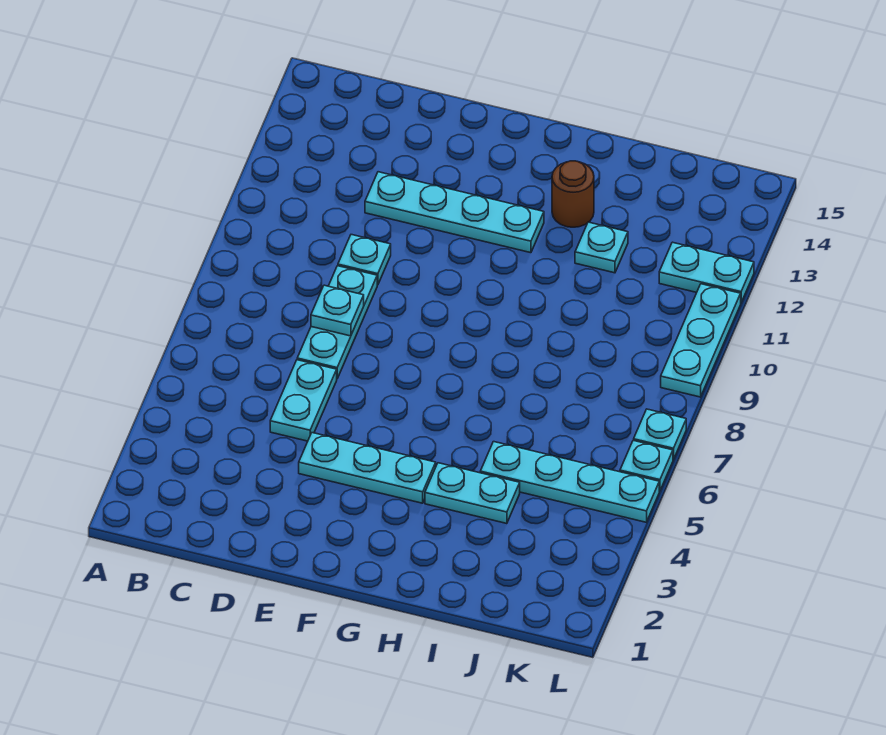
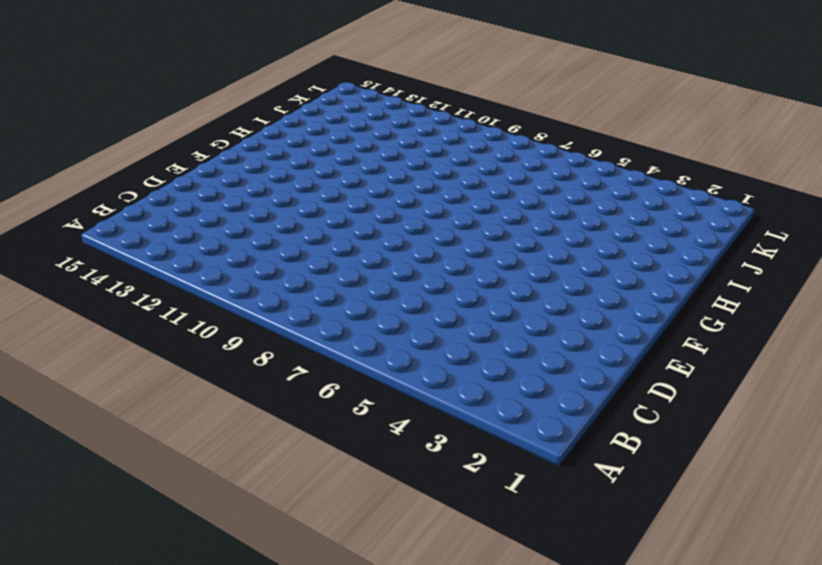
none -> cyan 1x2 plate [270,360,337,441]
none -> cyan 1x3 plate [297,266,377,378]
none -> cyan 1x1 plate [338,235,391,285]

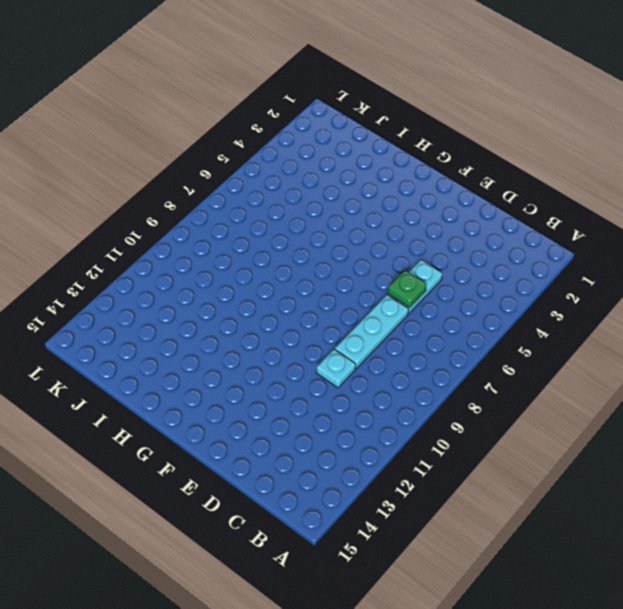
green 1x1 plate [388,271,427,307] -> none
none -> cyan 1x4 plate [365,172,544,253]
none -> cyan 1x3 plate [299,433,436,503]
none -> cyan 1x2 plate [425,463,520,524]

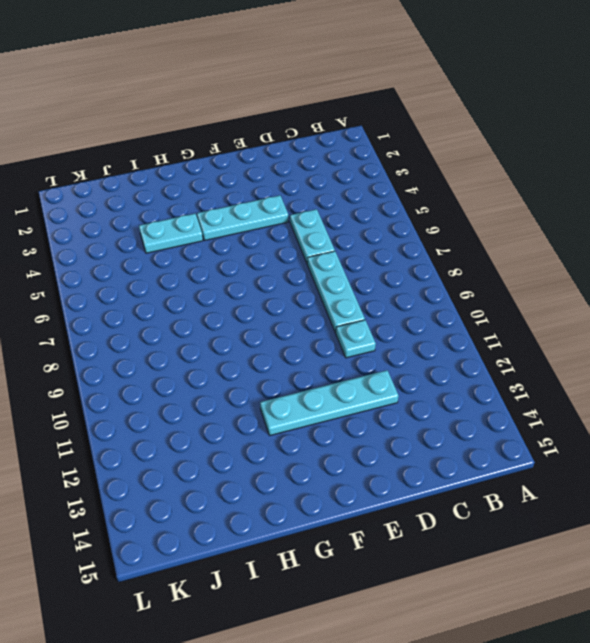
none -> brown 1x1 round brick [552,161,594,227]
none -> cyan 1x4 plate [480,442,659,522]
none -> cyan 1x1 plate [575,222,628,273]

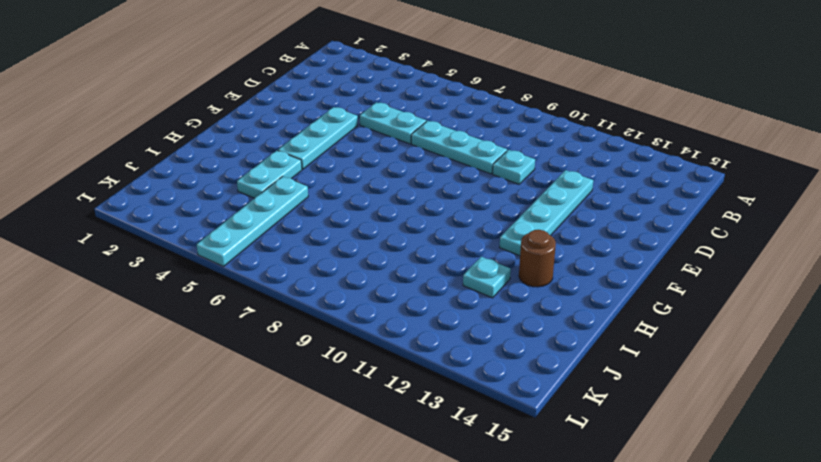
none -> cyan 1x2 plate [659,242,754,302]
none -> cyan 1x1 plate [620,440,673,491]
none -> cyan 1x1 plate [634,409,686,460]

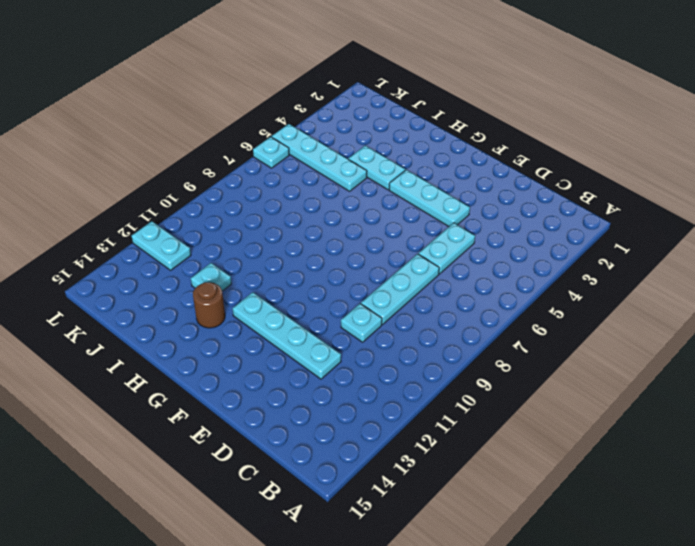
none -> cyan 1x1 plate [634,409,686,460]
none -> cyan 1x3 plate [661,284,741,397]
none -> cyan 1x1 plate [311,285,364,336]

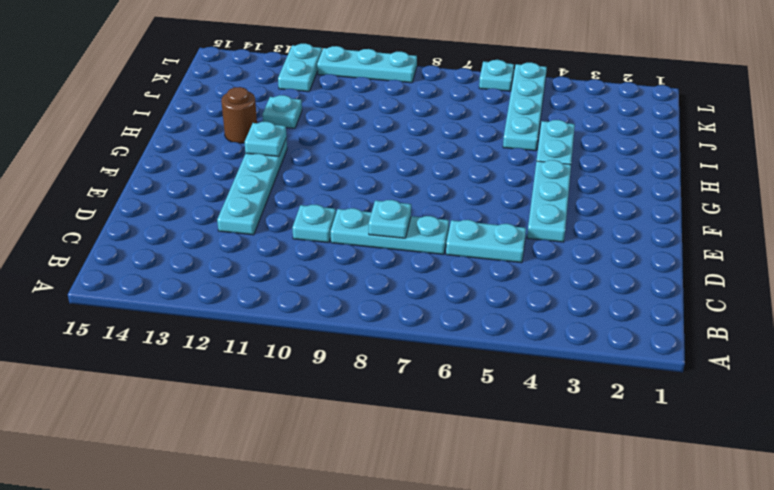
cyan 1x1 plate [245,122,286,157] -> cyan 1x1 plate moved to [634,409,686,460]

